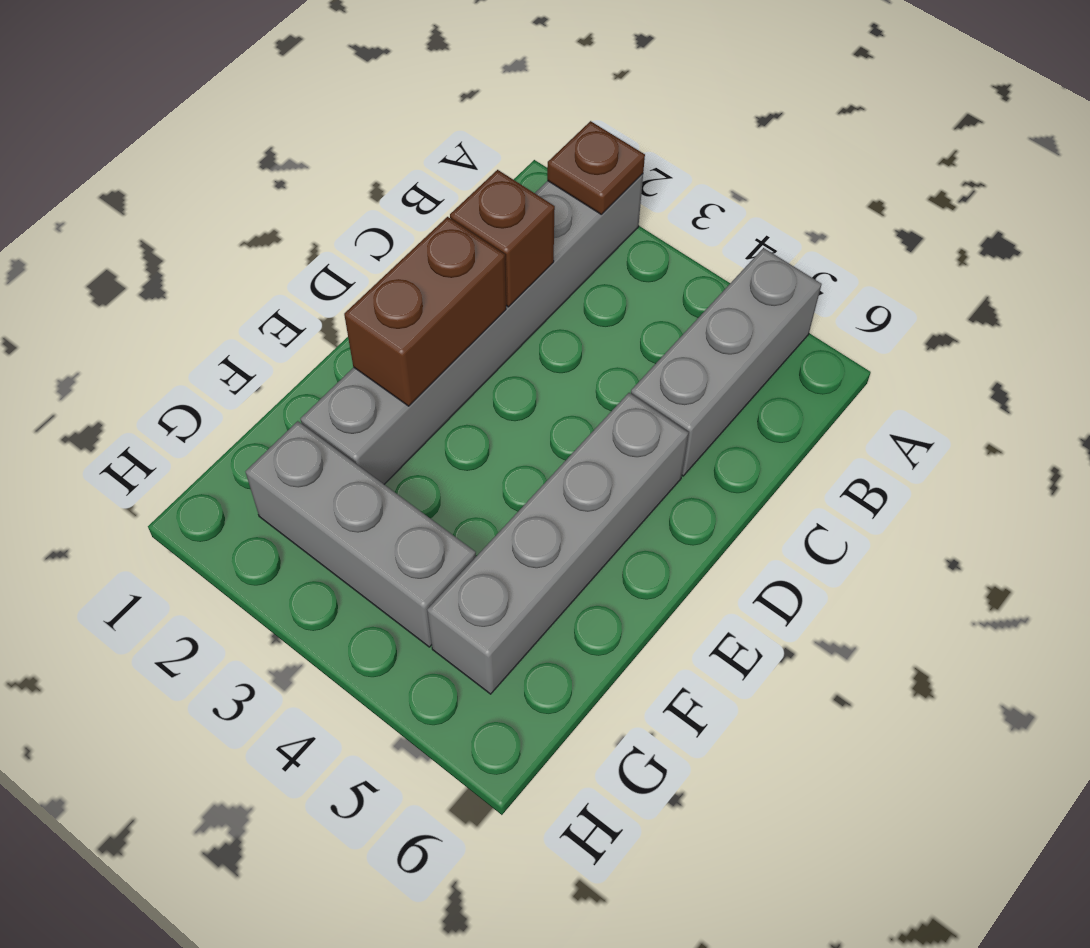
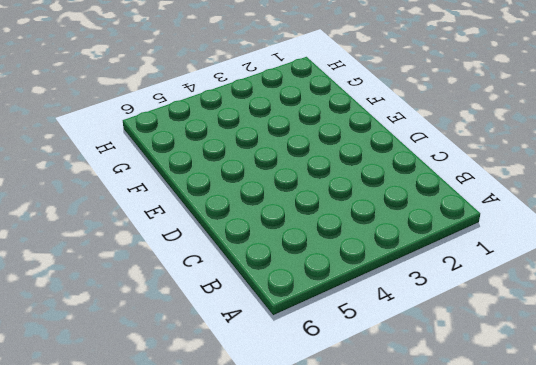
none -> grey 1x6 brick [301,174,643,484]
none -> grey 1x3 brick [631,248,822,476]

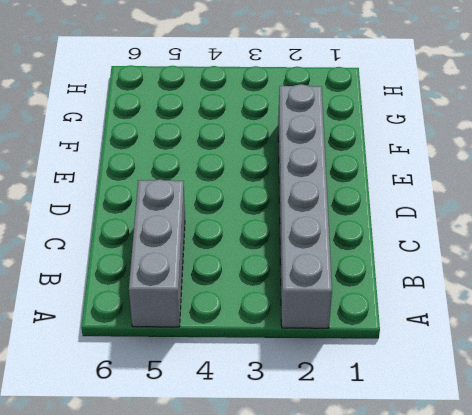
none -> grey 1x4 brick [427,393,689,694]
none -> grey 1x3 brick [246,421,476,647]

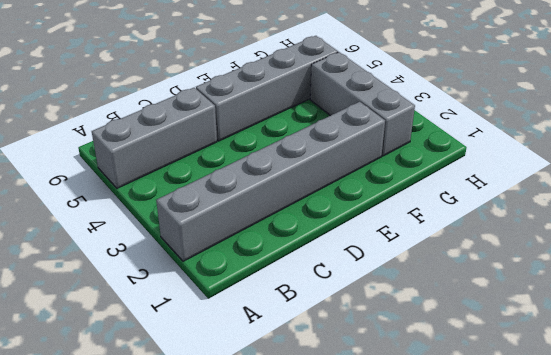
none -> brown 1x1 plate [547,121,645,215]
none -> brown 1x1 brick [450,170,555,307]

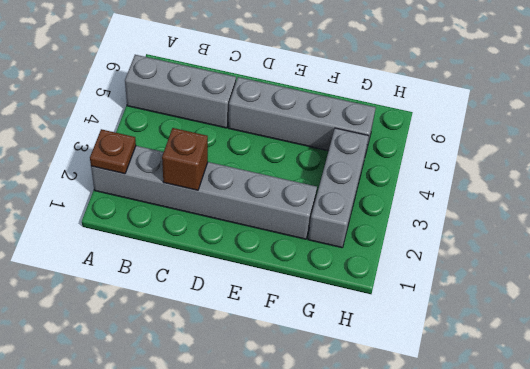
none -> brown 1x2 brick [344,217,506,406]

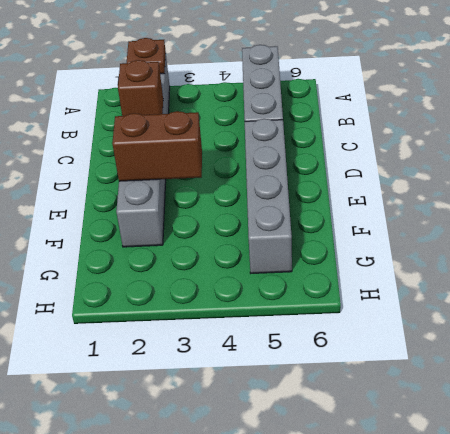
brown 1x2 brick [112,111,202,181] -> brown 1x2 brick turned to [344,217,506,406]
none -> grey 1x3 brick [246,421,476,647]

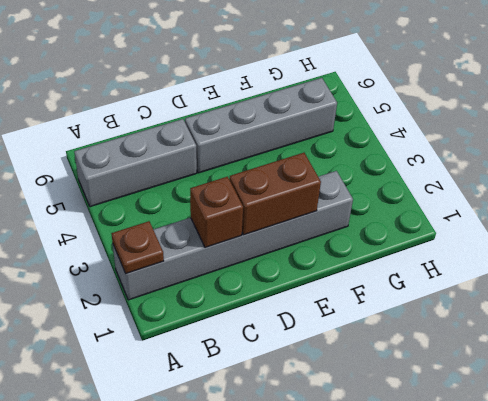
none -> grey 1x3 brick [246,421,476,647]

